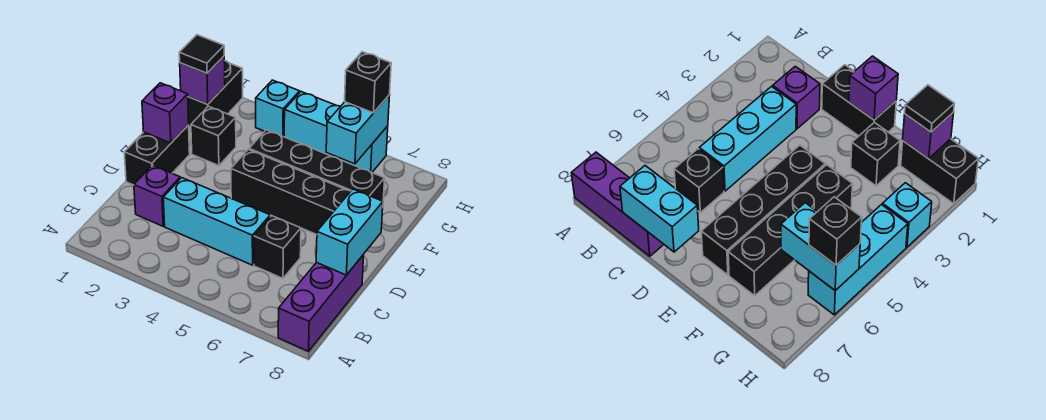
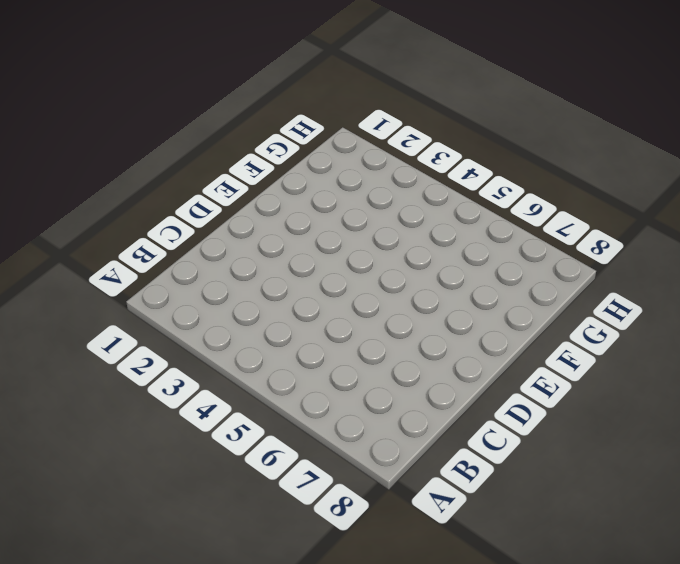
none -> purple 1x3 brick [278,255,364,351]
none -> purple 1x1 brick [134,165,180,226]
none -> cyan 1x3 brick [163,178,270,265]

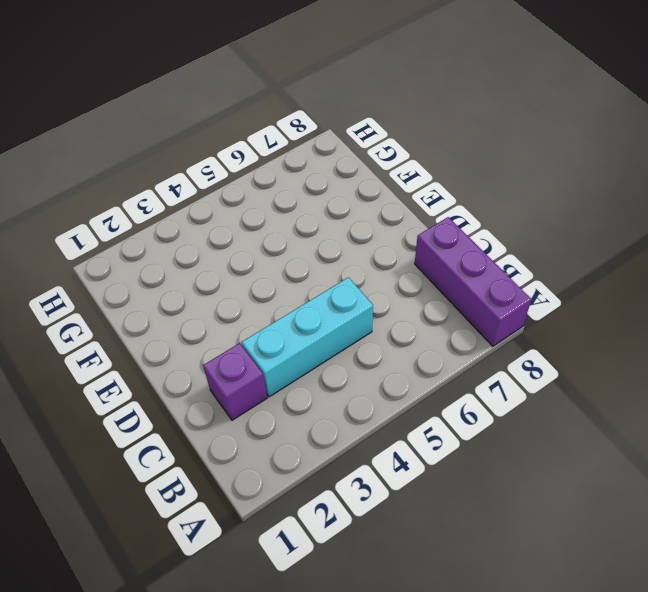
none -> black 1x1 brick [254,216,301,278]
none -> black 1x2 brick [124,125,190,185]
none -> black 1x4 brick [231,150,351,235]

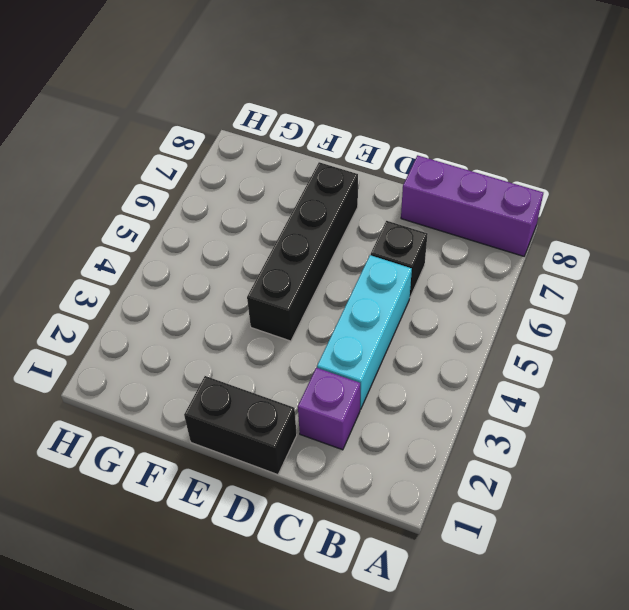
none -> black 1x1 brick [191,106,236,166]
none -> black 1x4 brick [249,130,385,201]
none -> black 1x2 brick [188,61,243,127]

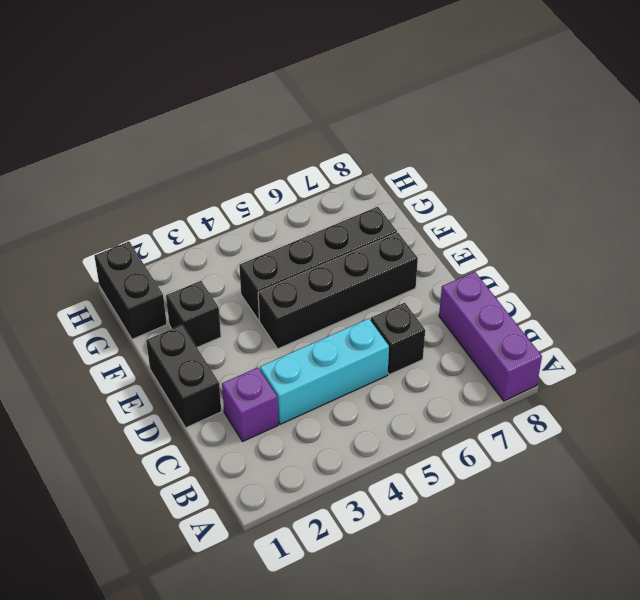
none -> cyan 1x1 brick [256,80,300,137]
none -> cyan 1x3 brick [284,92,388,172]
none -> cyan 1x2 brick [316,189,383,275]

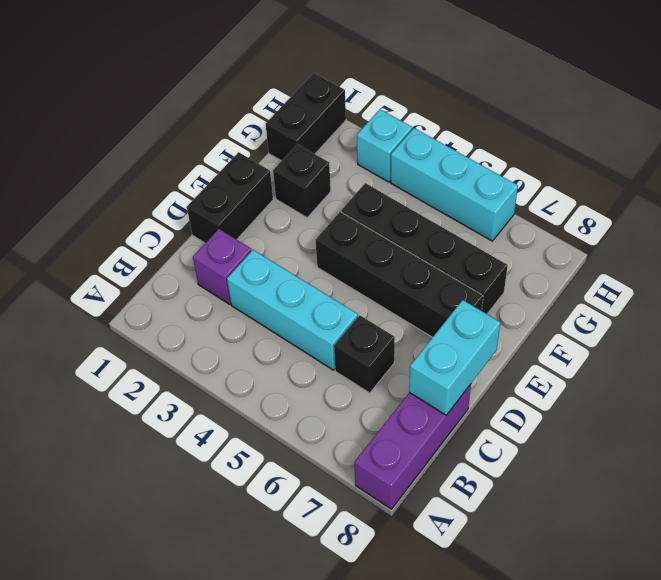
none -> purple 1x1 brick [142,83,189,143]
none -> purple 1x1 brick [180,56,225,104]
none -> cyan 1x2 brick [326,95,390,164]

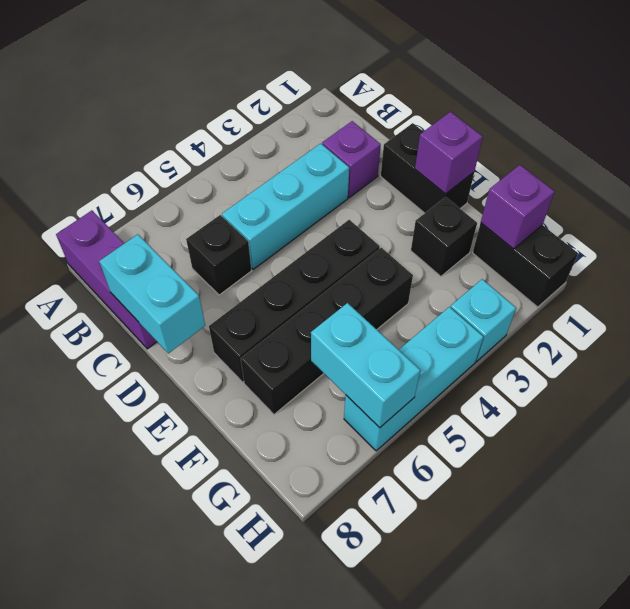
none -> black 1x1 tile [179,35,224,73]
none -> black 1x1 brick [345,52,391,113]

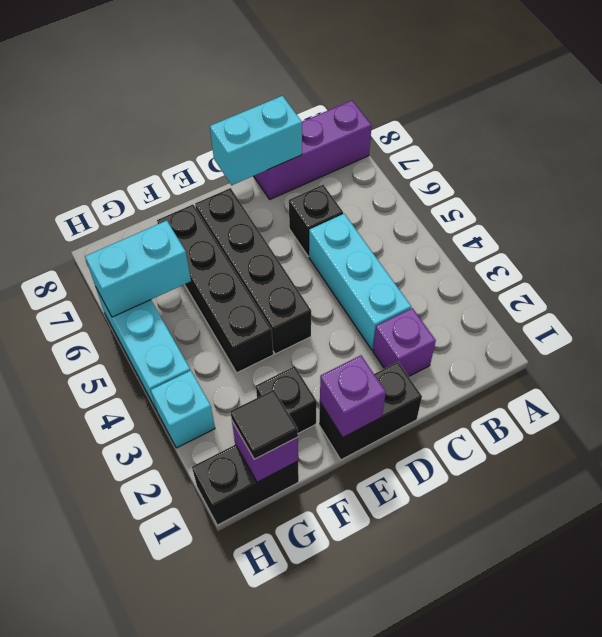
none -> black 1x1 brick [345,52,391,113]

